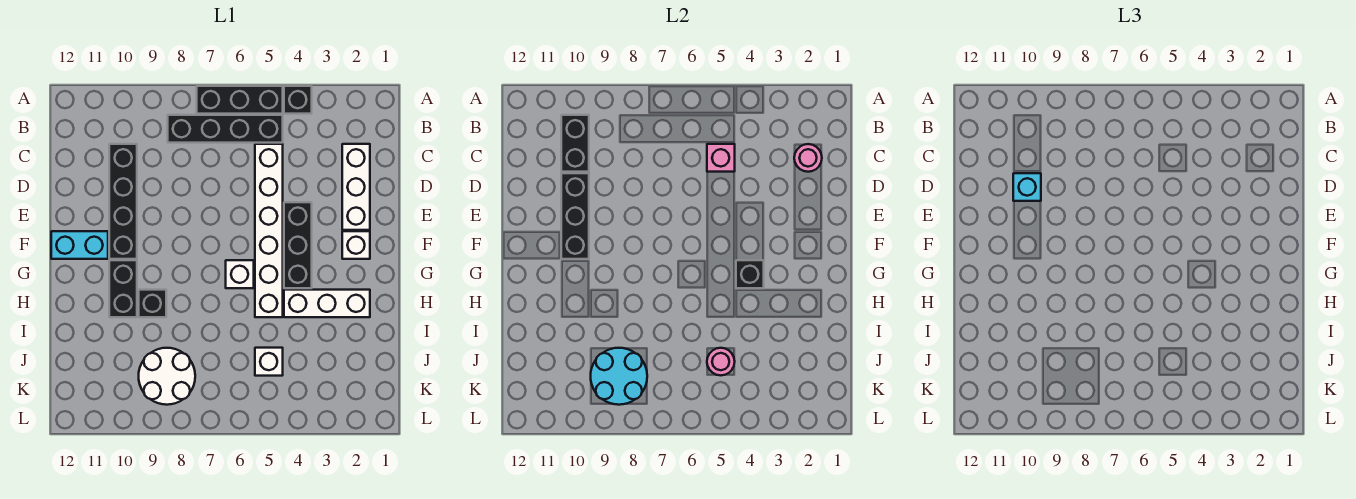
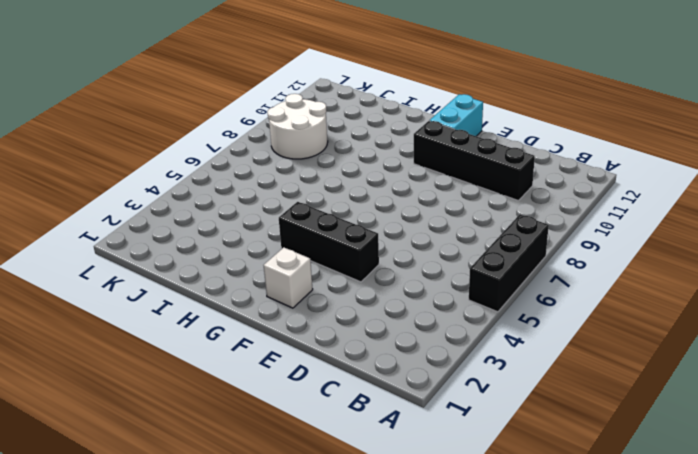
none -> black 1x1 brick [284,86,312,114]
none -> black 1x4 brick [168,115,283,143]
none -> white 1x3 brick [342,144,370,230]

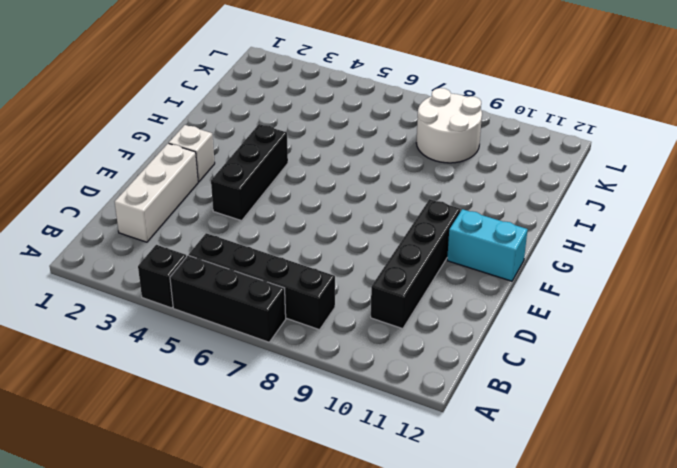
none -> white 1x6 brick [255,144,283,317]
none -> white 1x1 brick [226,260,254,288]
none -> black 1x2 brick [109,260,137,317]

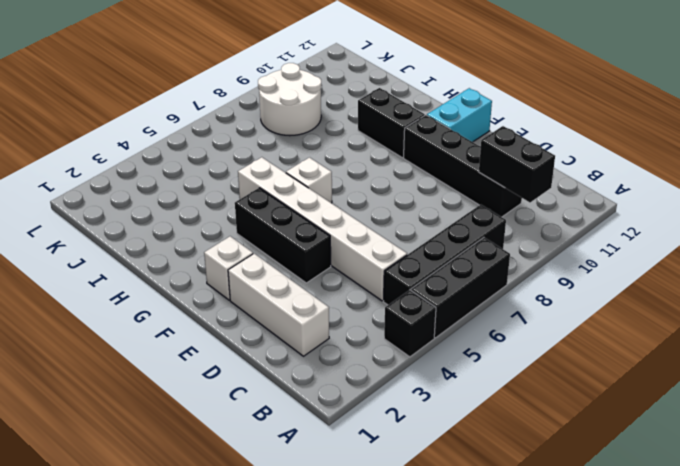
none -> white 1x3 brick [284,290,370,317]
none -> black 1x1 brick [139,290,166,317]
none -> white 1x1 brick [255,348,283,376]

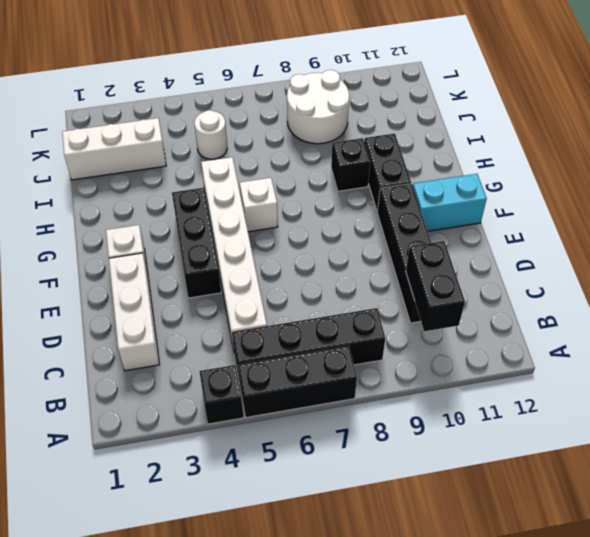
white 1x3 brick [62,118,166,180] -> white 1x3 brick moved to [284,290,370,317]
white 1x1 round brick [194,110,227,159] -> white 1x1 brick [255,348,283,376]
none -> pink 1x1 round brick [794,144,822,172]
none -> pink 1x1 brick [707,144,735,172]
none -> black 1x3 brick [561,173,589,259]

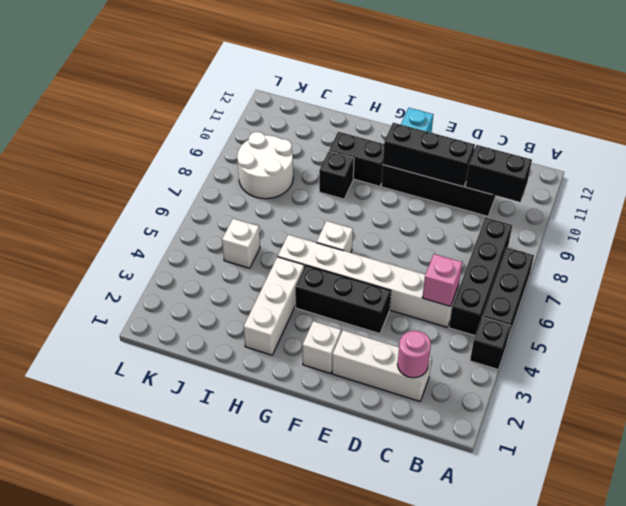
none -> black 1x1 brick [736,260,764,288]
none -> pink 1x1 round brick [707,348,735,375]
none -> cyan 2x2 round brick [591,348,647,405]

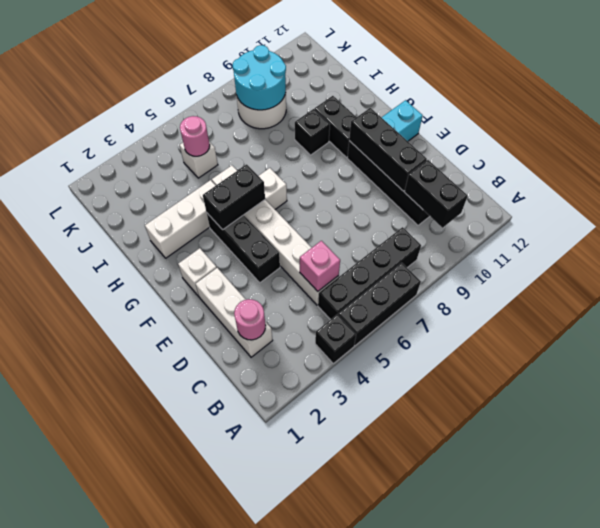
black 1x2 brick [203,164,265,230] -> black 1x1 brick [736,260,764,288]
none -> cyan 1x1 brick [1013,173,1041,201]

